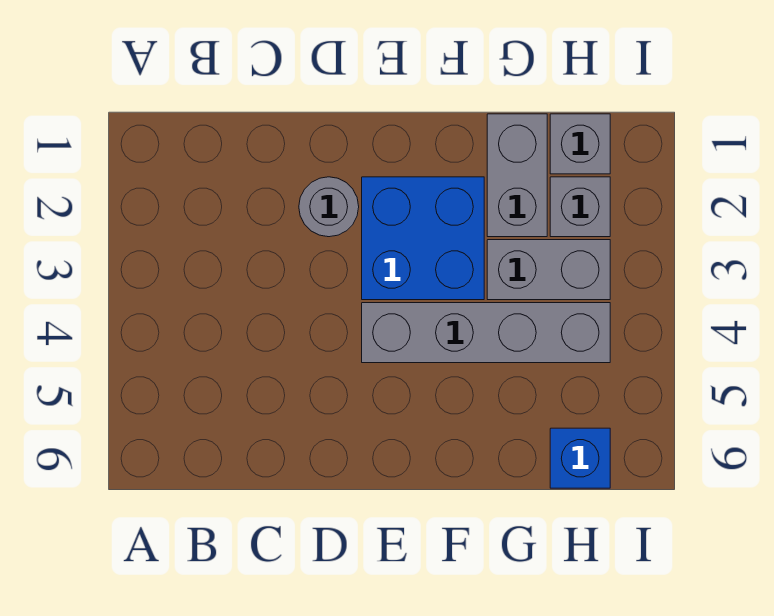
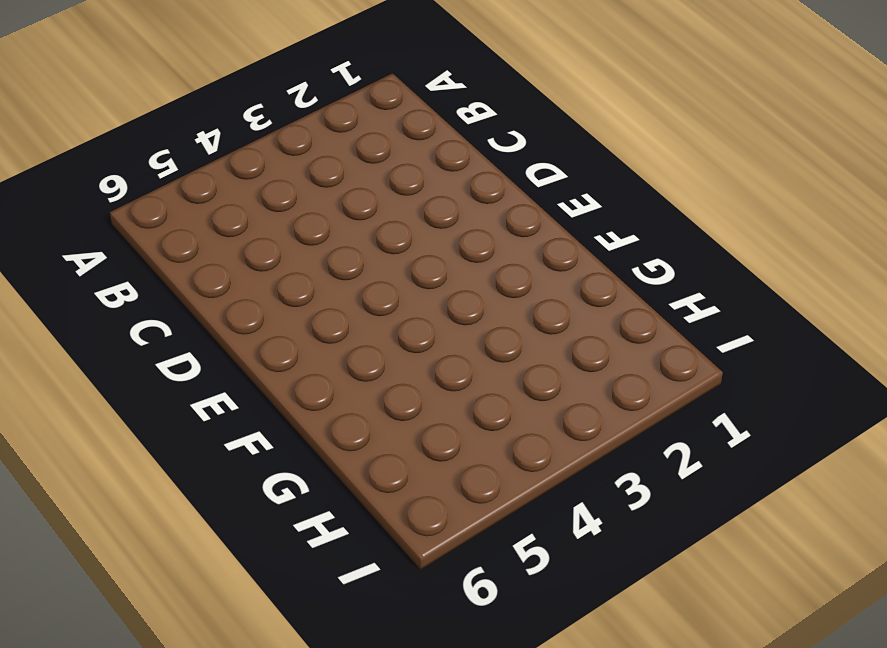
none -> grey 1x1 round brick [299,177,359,237]
none -> blue 2x2 brick [362,177,484,300]

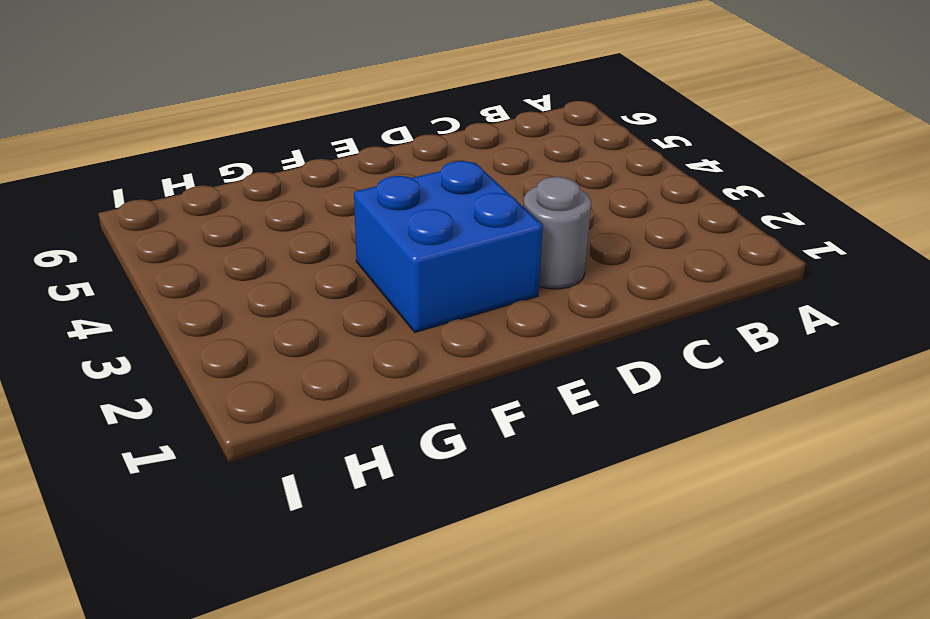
none -> grey 1x4 brick [362,303,610,363]
none -> grey 1x2 brick [487,114,547,237]

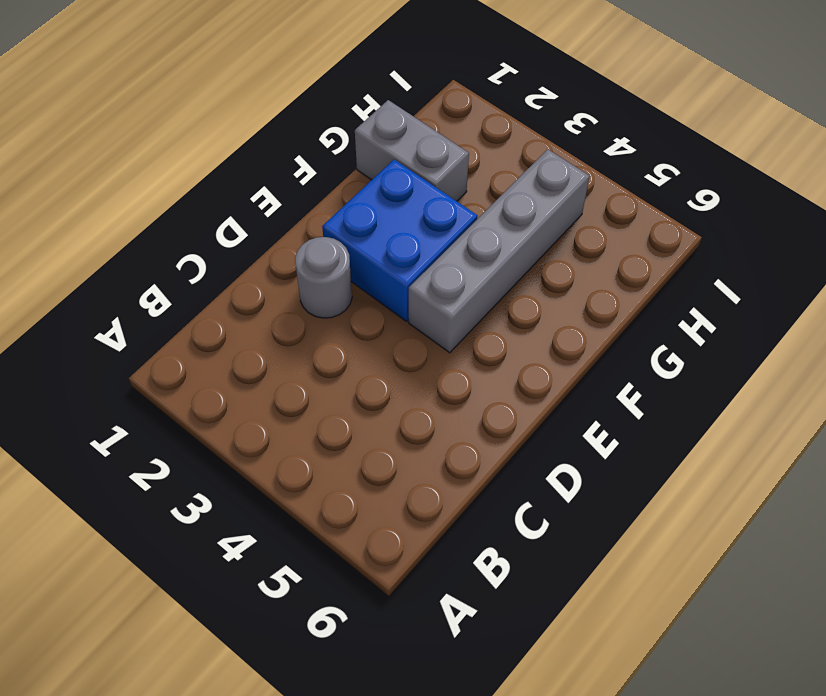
none -> grey 1x2 brick [487,240,610,300]
none -> grey 1x1 brick [550,114,610,174]

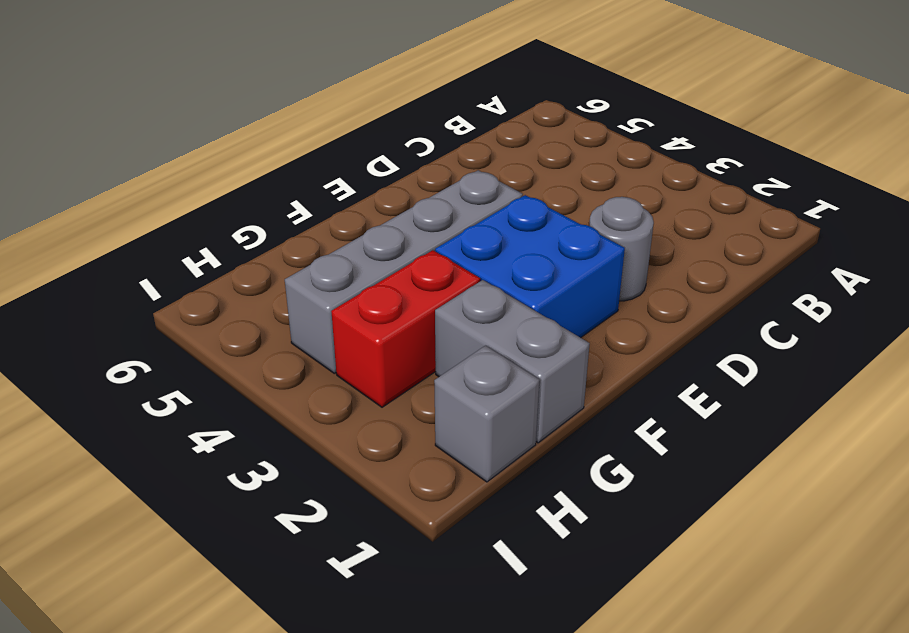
red 1x2 brick [331,250,480,407] -> grey 1x2 brick [487,240,610,300]
none -> grey 1x1 brick [550,177,610,237]
none -> blue 1x1 brick [550,428,610,488]

